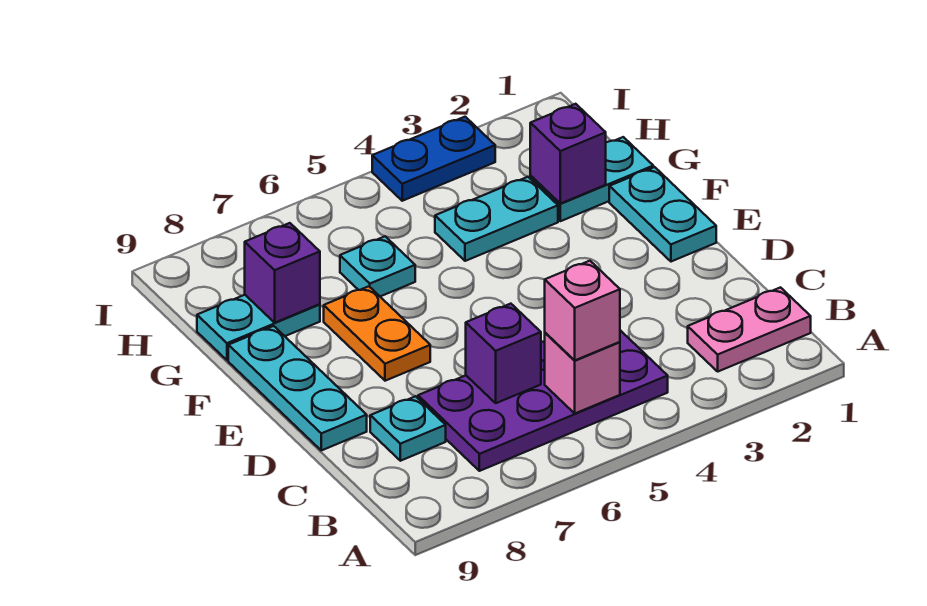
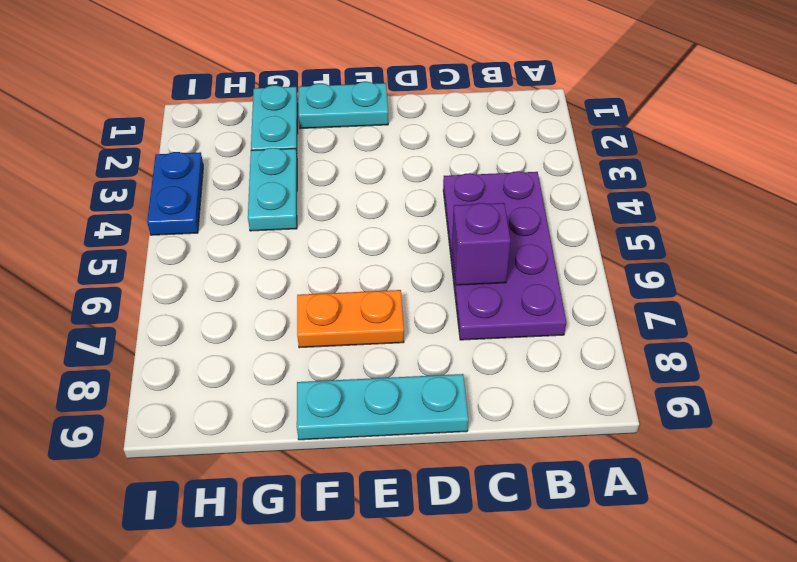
none -> pink 1x2 plate [688,287,811,371]
none -> cyan 1x1 plate [370,396,446,461]
none -> cyan 1x1 plate [340,236,415,296]

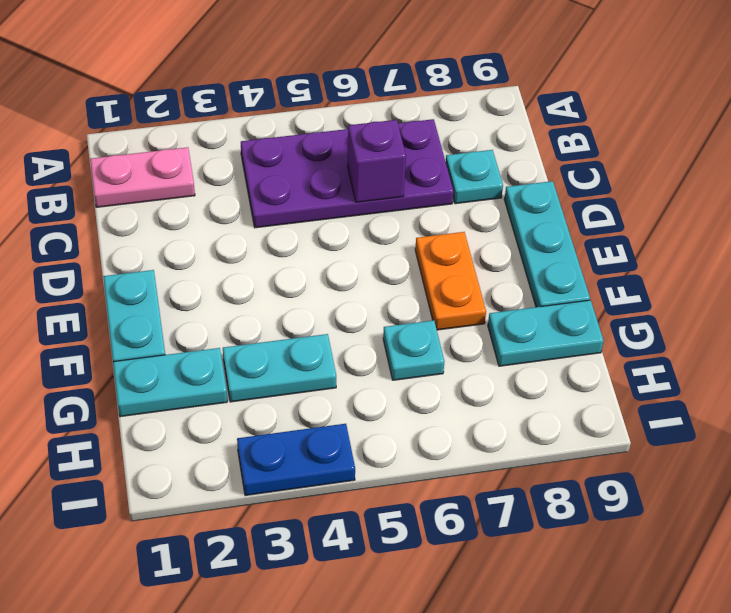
none -> pink 1x1 brick [545,333,620,413]
none -> purple 1x1 brick [530,104,606,204]
none -> purple 1x1 brick [245,223,320,323]

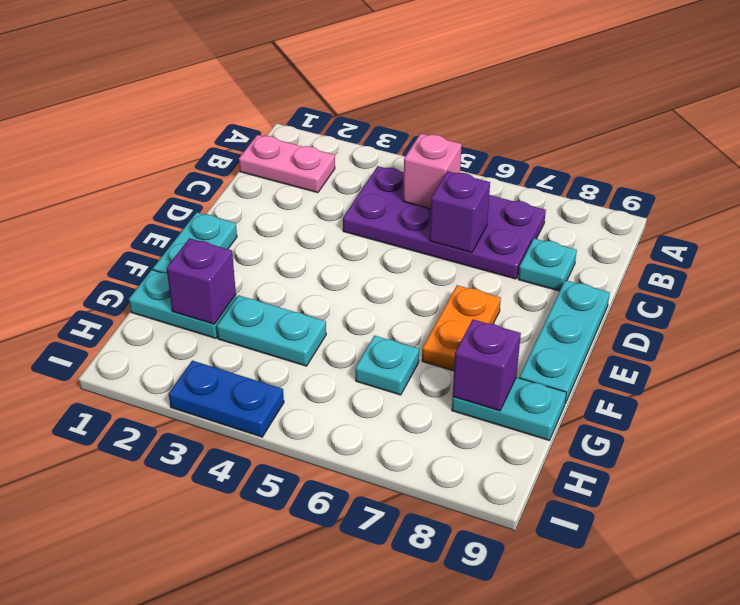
none -> pink 1x1 brick [545,261,620,360]

